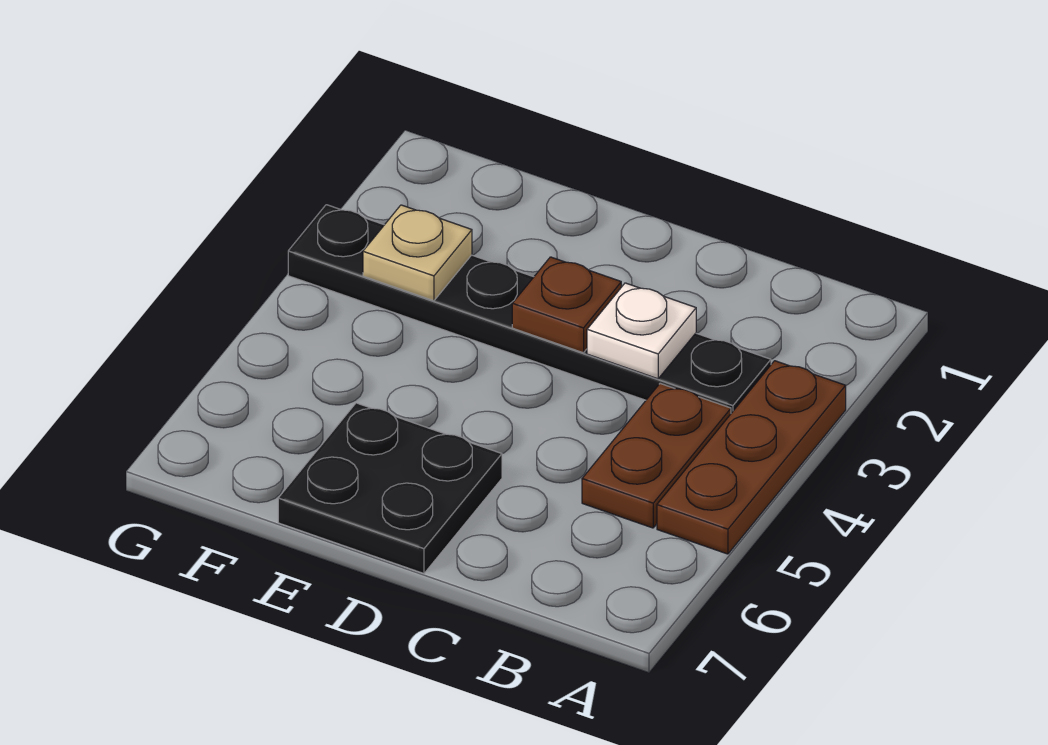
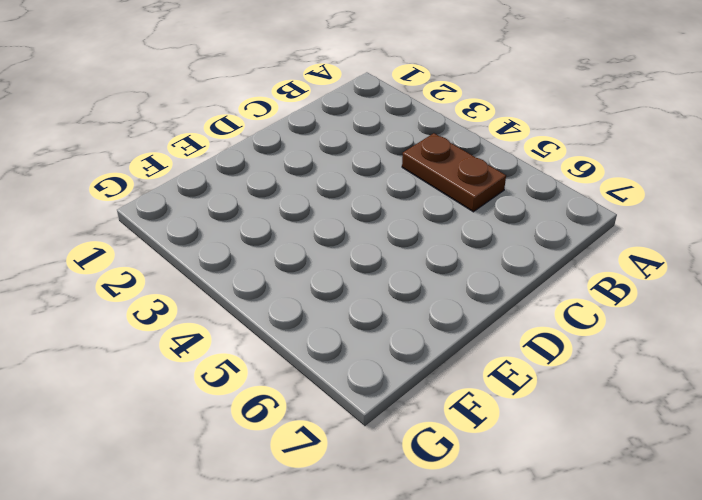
none -> brown 1x3 plate [657,361,846,554]
none -> black 1x6 plate [288,205,771,413]

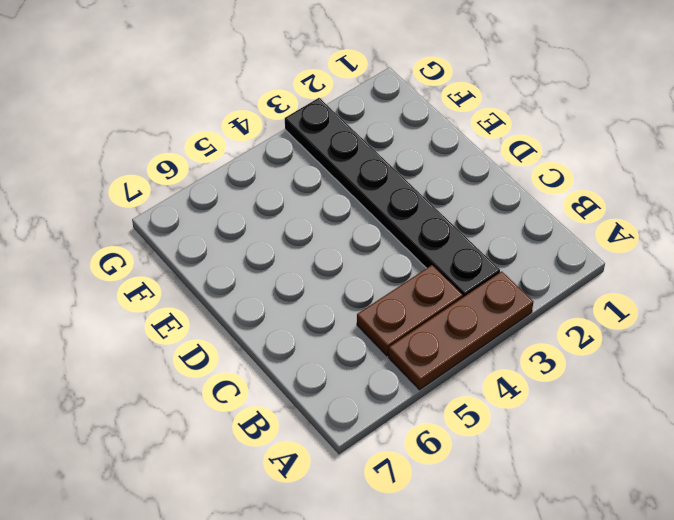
none -> black 2x2 plate [278,403,502,574]
none -> white 1x1 plate [587,283,696,379]

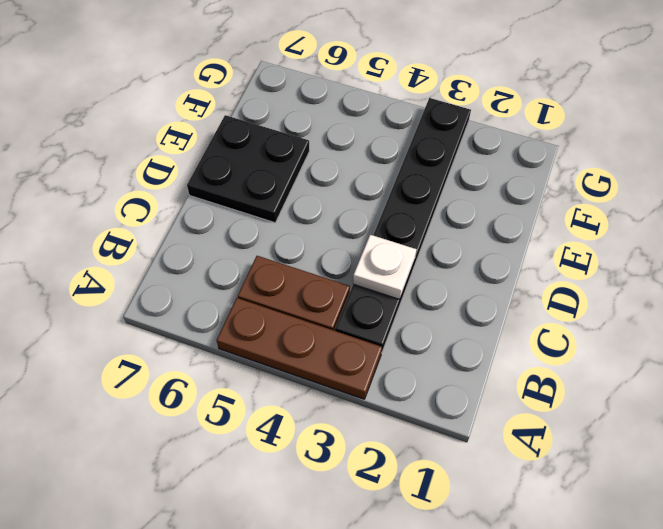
none -> brown 1x1 plate [512,257,621,353]
none -> tan 1x1 plate [363,205,472,301]

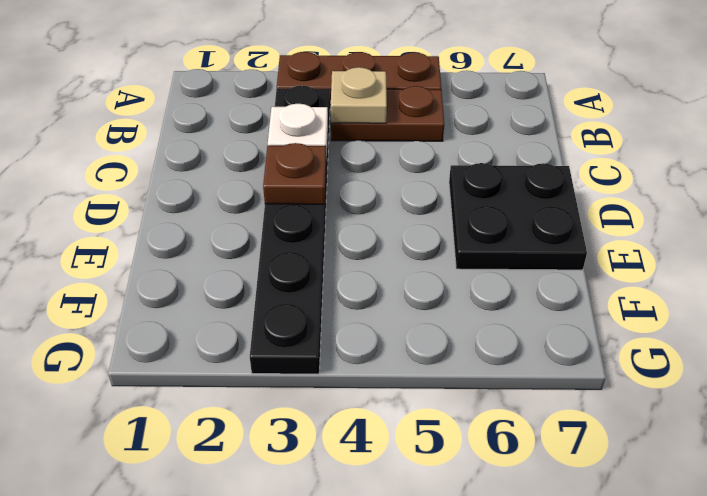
tan 1x1 plate [331,67,387,123] -> tan 1x1 plate moved to [363,205,472,301]

